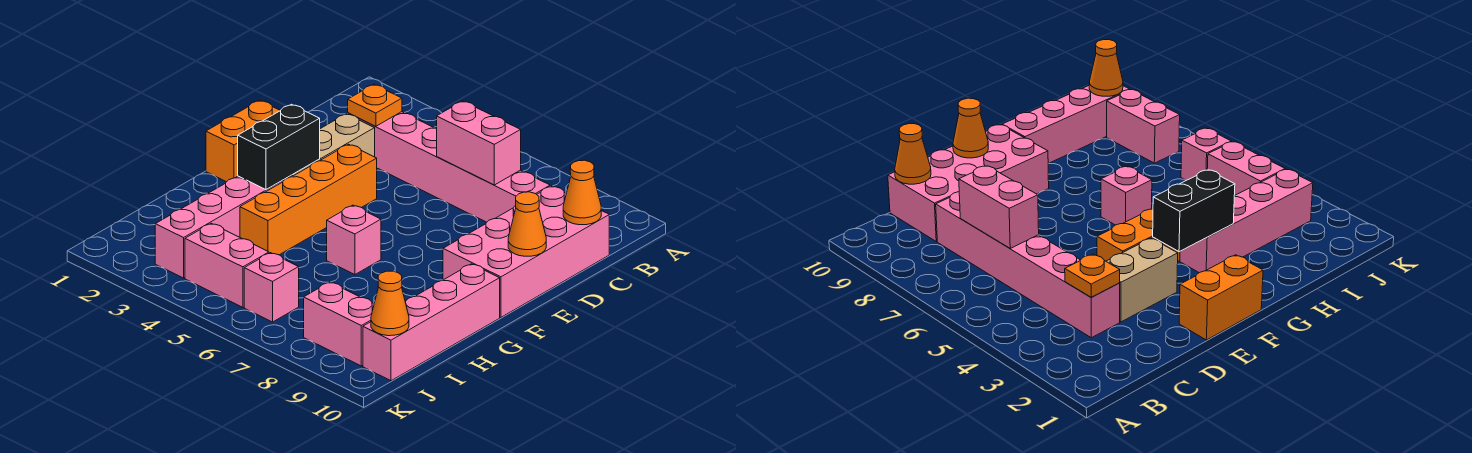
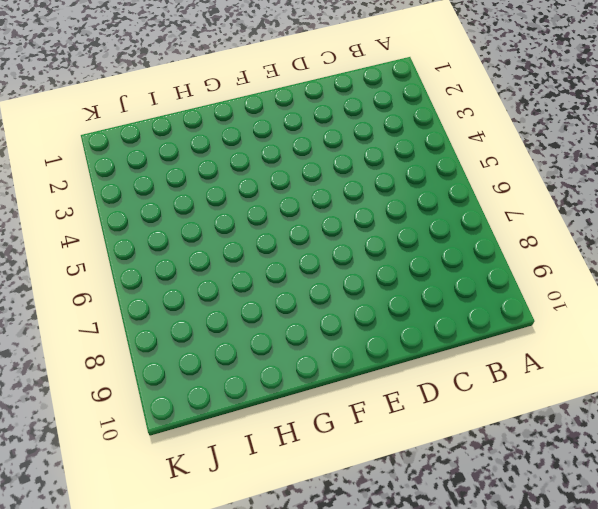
none -> pink 1x6 brick [348,112,550,222]
none -> pink 2x4 brick [443,186,609,317]
none -> tan 1x2 brick [293,114,375,176]

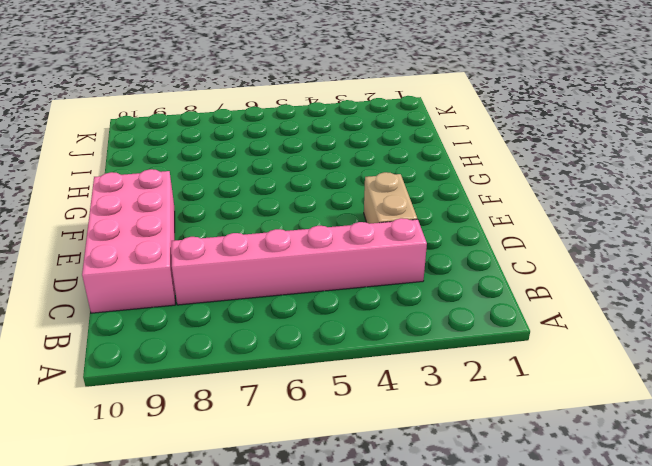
none -> orange 1x2 brick [206,100,280,182]
none -> orange 1x4 brick [240,144,377,255]
none -> pink 1x4 brick [155,175,292,278]

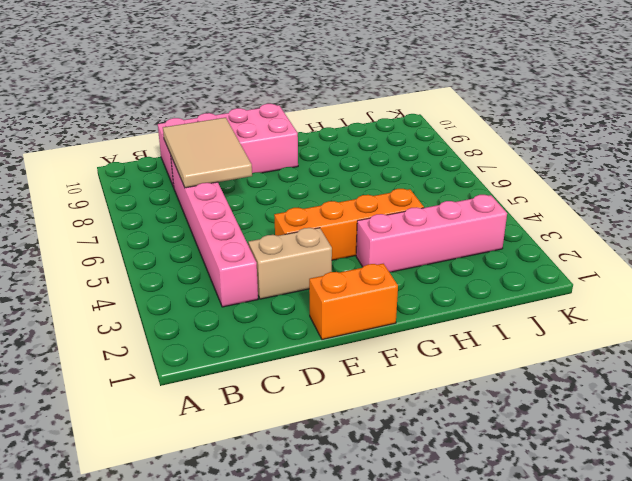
tan 2x3 tile [163,118,252,188] -> pink 1x2 brick [437,101,521,185]
none -> pink 1x1 brick [327,205,381,275]
none -> pink 1x4 brick [363,264,500,381]
none -> pink 1x2 brick [185,223,269,307]

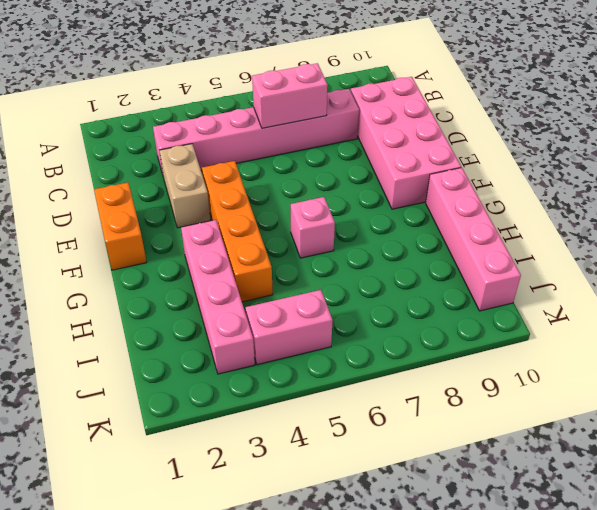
none -> pink 1x1 brick [244,253,299,322]
none -> pink 1x2 brick [304,282,374,366]
none -> orange 1x1 plate [348,84,402,127]

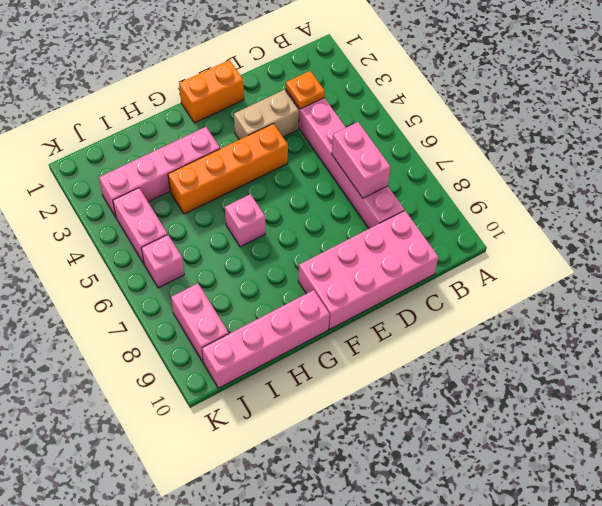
none -> orange 1x1 cone [563,160,601,225]
none -> orange 1x1 cone [508,192,546,256]
none -> black 1x2 brick [238,104,320,190]

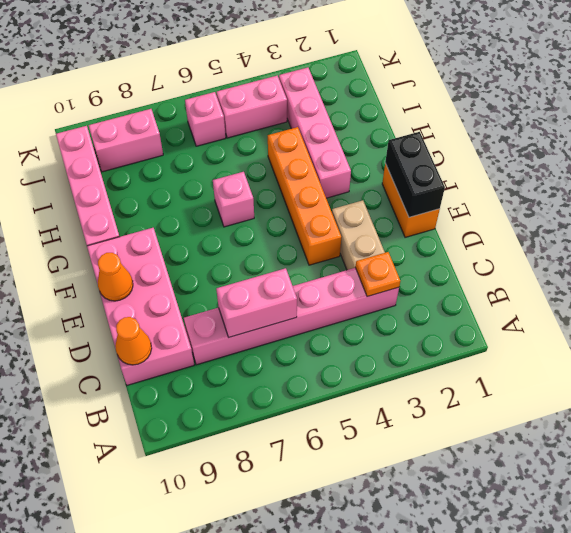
black 1x2 brick [385,132,445,217] -> black 1x2 brick moved to [238,104,320,190]
none -> orange 1x1 cone [371,271,409,336]

